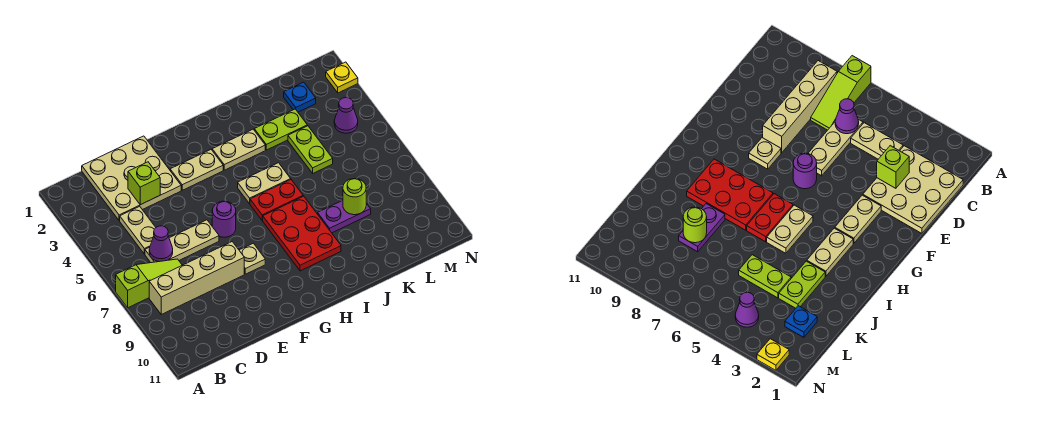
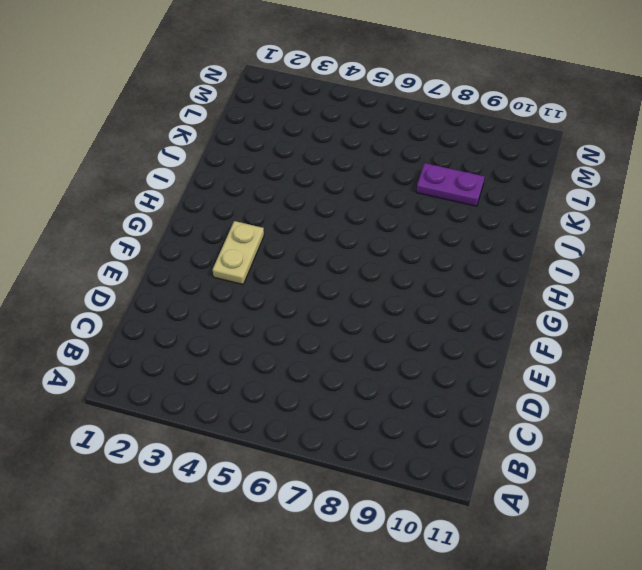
purple 1x2 plate [416,163,485,206] -> purple 1x2 plate turned to [318,200,371,233]
none -> lime 1x3 slope [116,259,182,308]
none -> tan 1x4 brick [149,242,244,314]
none -> tan 3x3 plate [82,136,181,221]

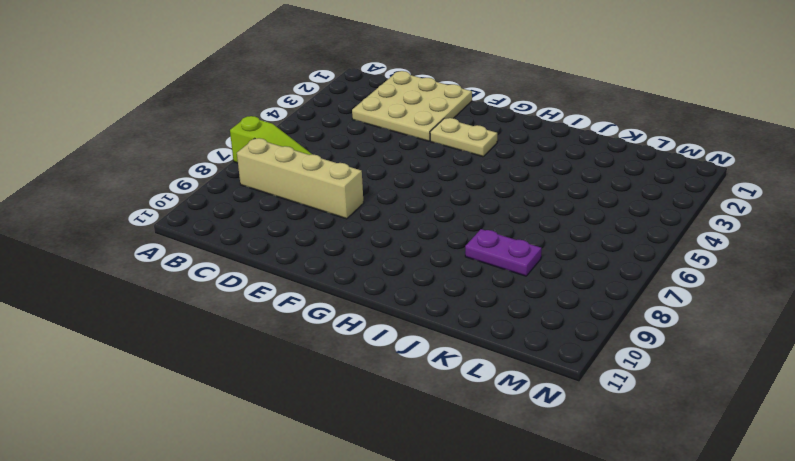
none -> tan 1x2 plate [120,206,156,254]
none -> tan 1x3 plate [145,220,219,263]
none -> purple 1x1 round brick [212,201,236,237]

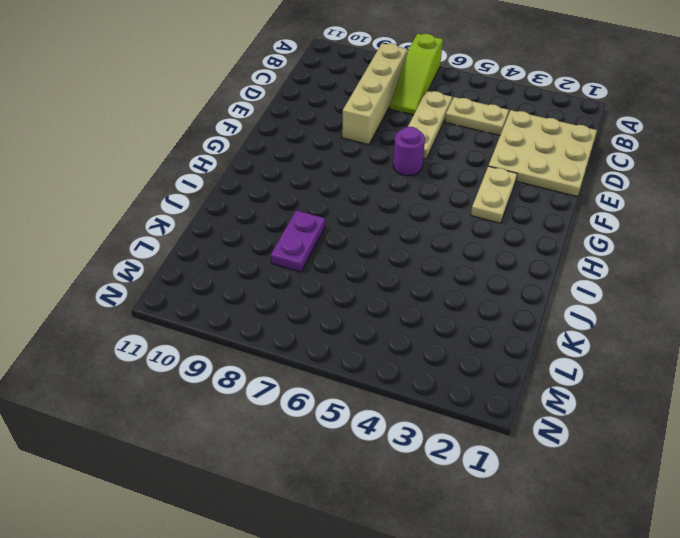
none -> tan 1x1 plate [239,243,265,274]
none -> tan 1x2 plate [212,129,265,170]
none -> tan 1x2 plate [238,163,291,204]

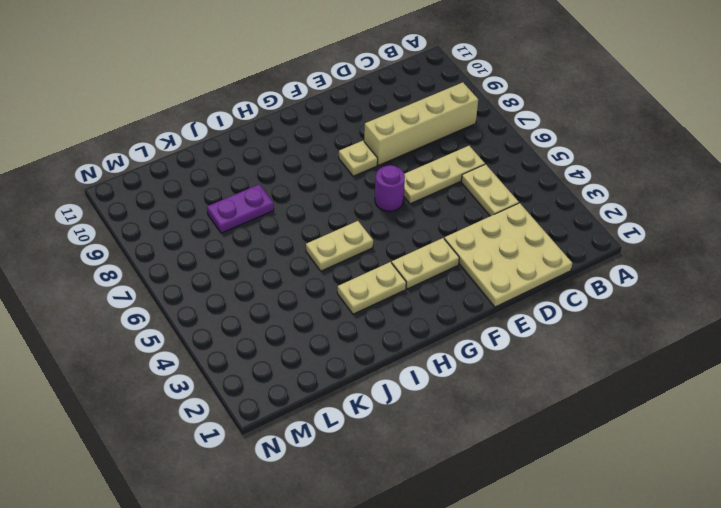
none -> lime 1x3 slope [116,259,182,308]
none -> red 1x2 plate [250,180,303,220]
none -> red 2x3 plate [262,196,341,271]

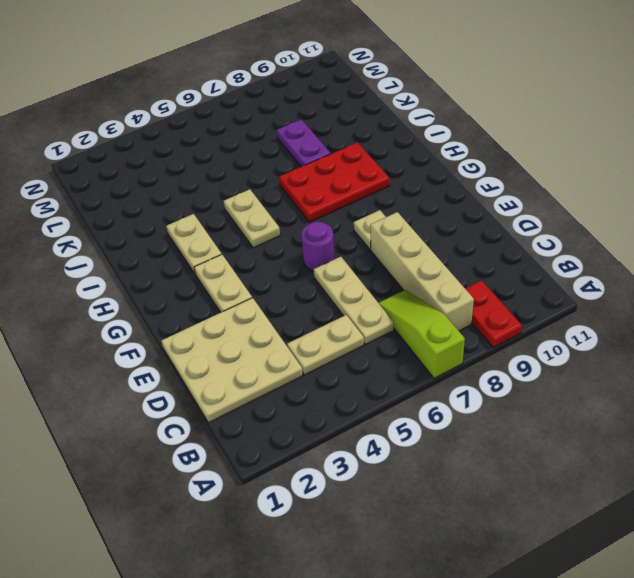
red 1x2 plate [465,280,522,347] -> red 1x2 plate moved to [250,180,303,220]
none -> lime 1x2 plate [254,109,307,150]
none -> lime 1x2 plate [288,126,333,173]
none -> blue 1x1 plate [284,82,316,112]

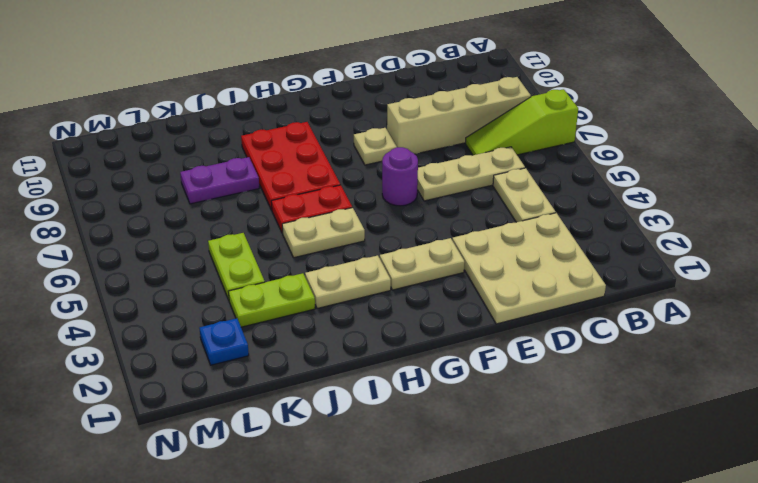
none -> purple 1x1 cone [334,98,358,133]
none -> yellow 1x1 plate [326,62,358,93]
none -> purple 1x1 cone [149,226,173,262]

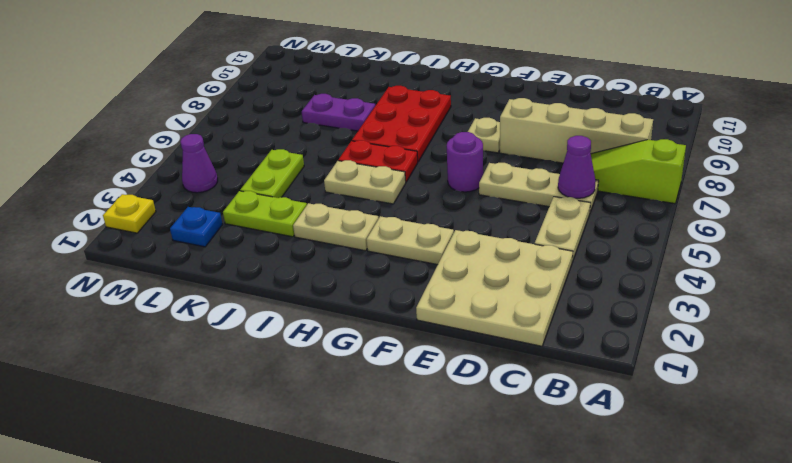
none -> lime 1x1 brick [128,162,160,205]
none -> lime 1x1 round brick [343,179,366,215]

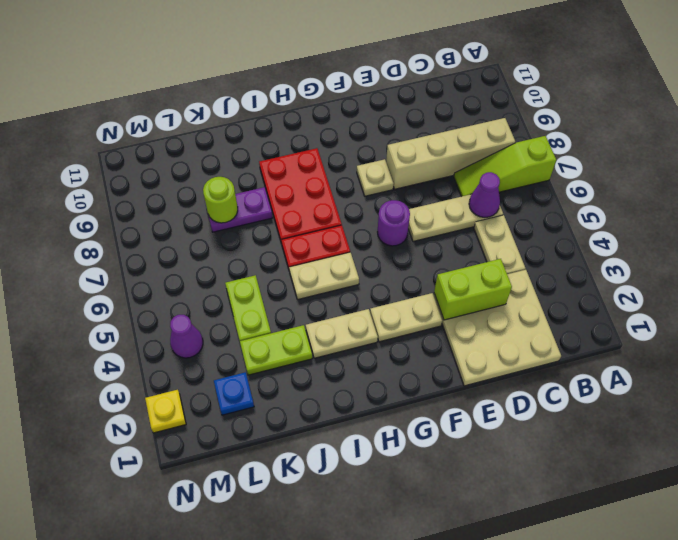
lime 1x2 brick [434,259,512,320] -> lime 1x1 brick [128,162,160,205]

